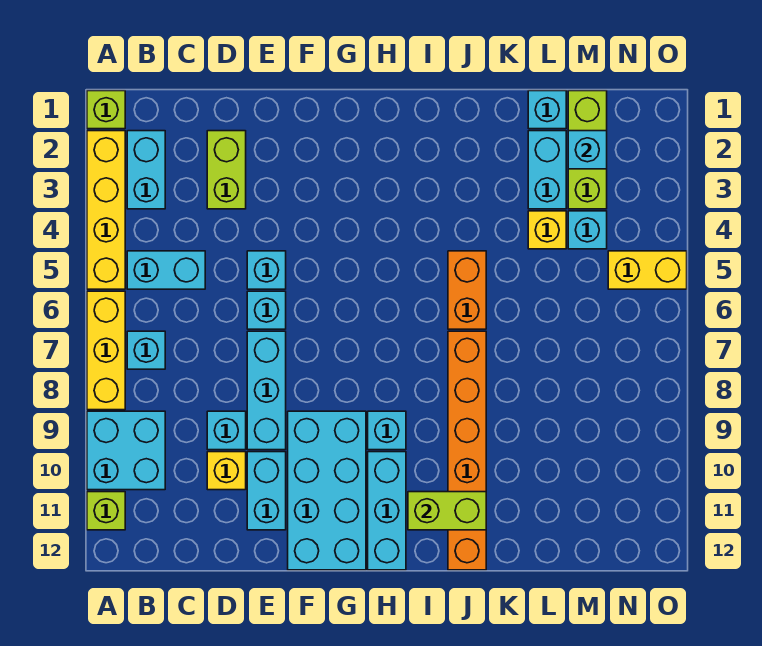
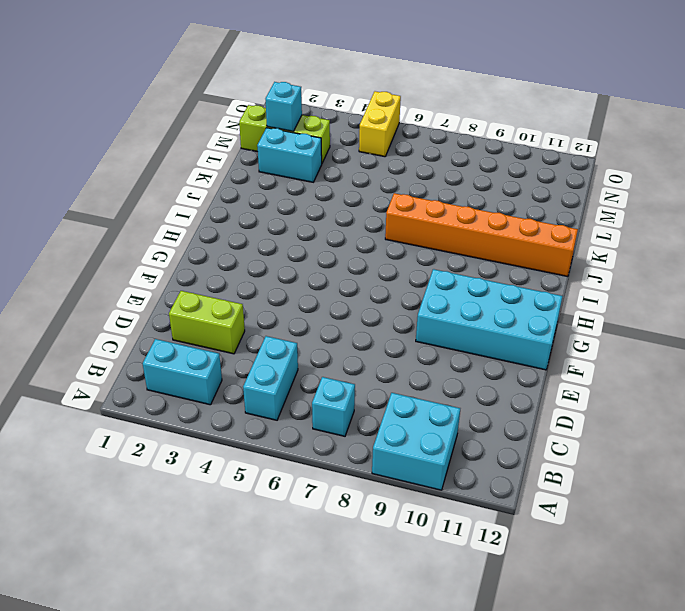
none -> lime 1x1 brick [87,91,125,129]
none -> yellow 1x4 brick [87,131,125,289]
none -> yellow 1x3 brick [87,291,125,410]

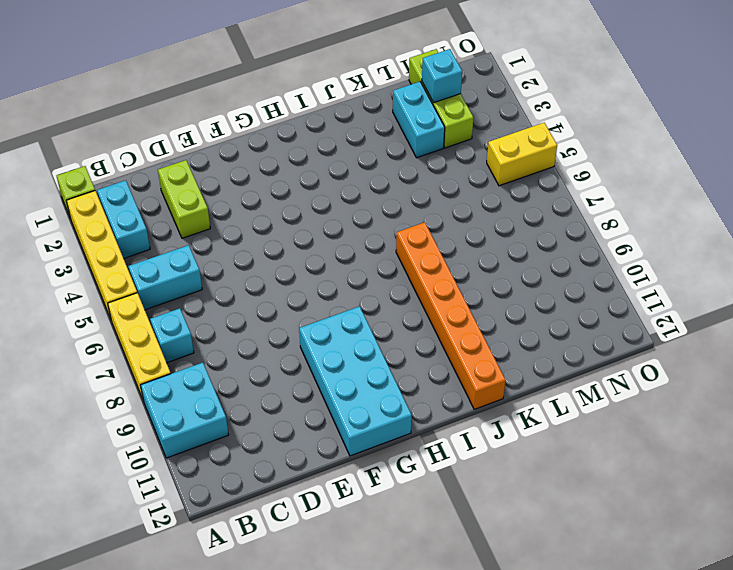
none -> lime 1x1 brick [87,492,125,530]
none -> cyan 1x1 brick [207,411,246,450]
none -> yellow 1x1 brick [207,452,246,490]

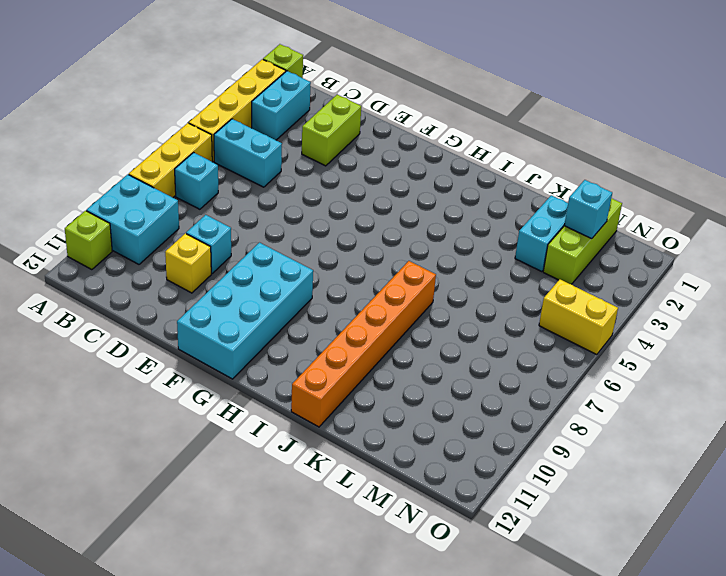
none -> cyan 1x1 brick [247,251,286,289]
none -> cyan 1x1 brick [247,291,286,329]
none -> cyan 1x3 brick [247,331,286,450]

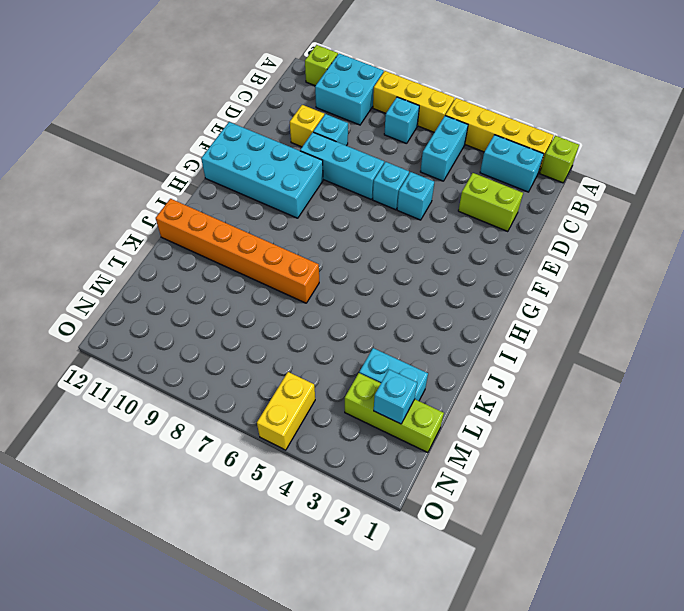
none -> cyan 1x2 brick [247,452,286,530]
none -> cyan 1x1 brick [368,411,406,450]
none -> cyan 1x3 brick [368,452,406,570]

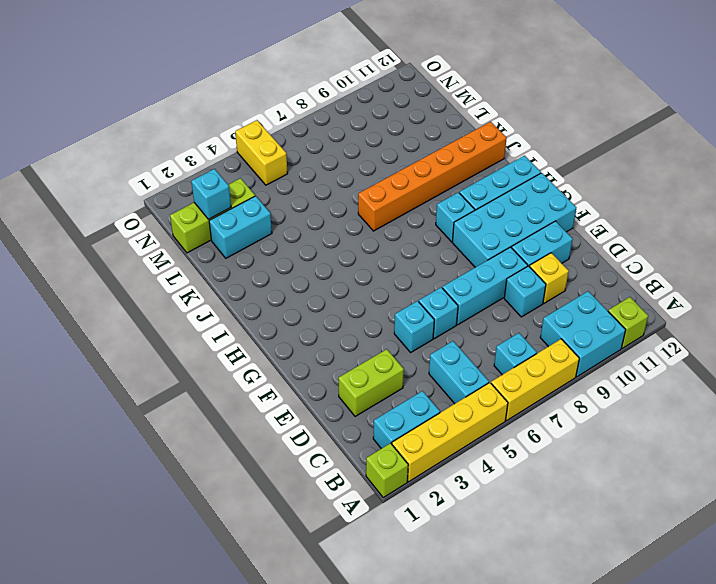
none -> orange 1x2 brick [448,251,486,329]
none -> cyan 1x1 brick [528,91,566,129]
none -> yellow 1x1 brick [528,211,566,249]

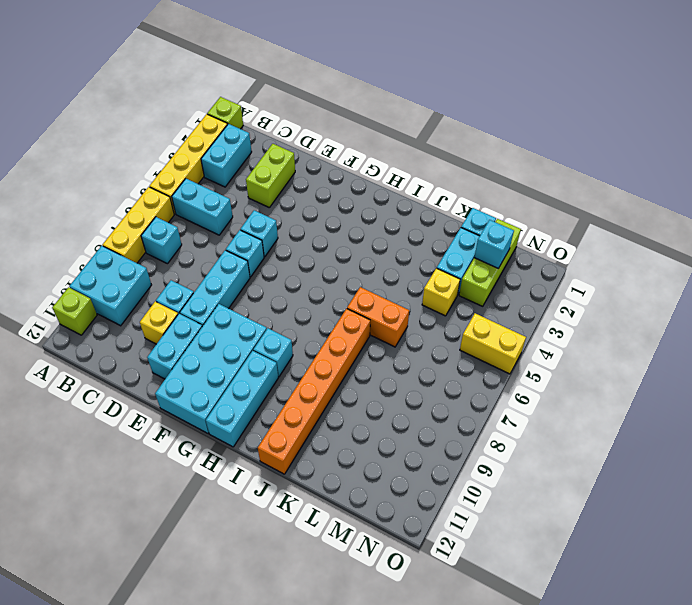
orange 1x2 brick [347,287,409,347] -> orange 1x2 brick turned to [448,251,486,329]
none -> cyan 1x1 brick [568,211,607,249]
none -> lime 1x2 brick [408,492,486,530]

